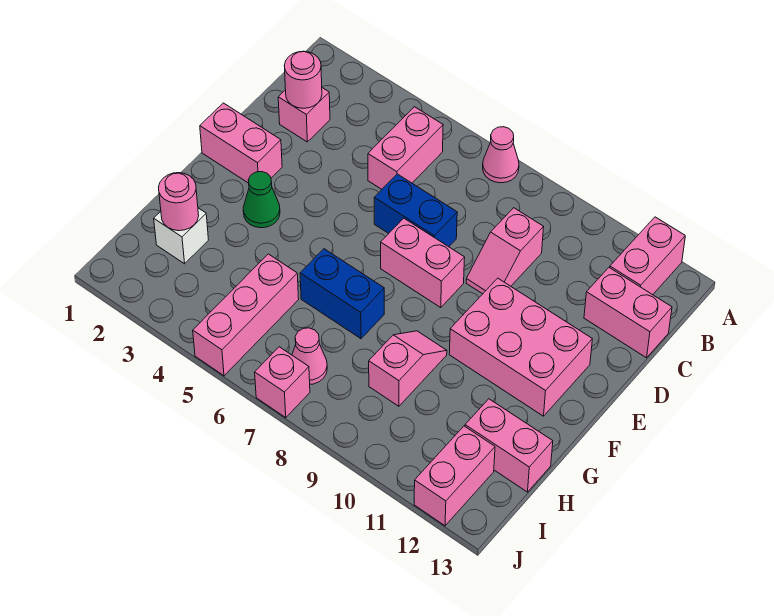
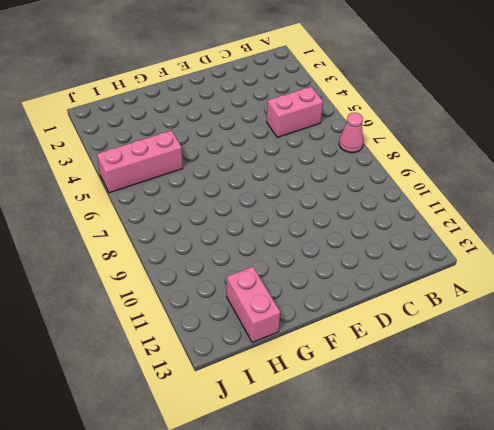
none -> pink 1x2 brick [610,217,685,295]
none -> pink 1x1 brick [278,88,330,142]
none -> pink 1x2 slope [466,208,544,294]

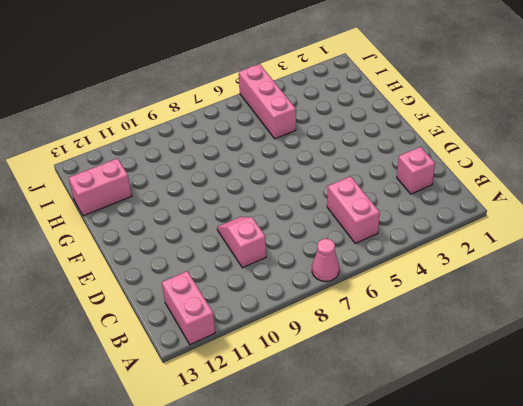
none -> pink 1x2 brick [584,268,672,358]
none -> blue 1x2 brick [374,174,457,247]
none -> pink 1x2 brick [200,103,282,183]

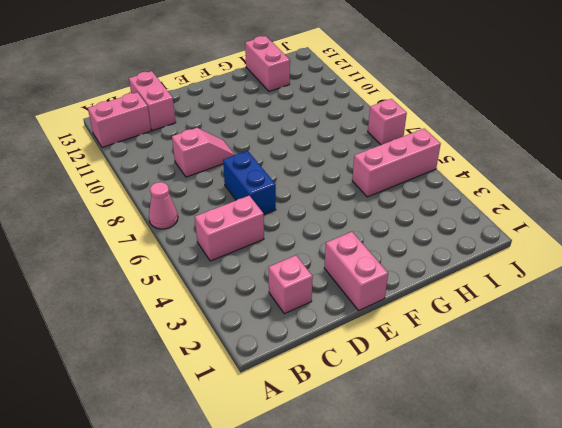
none -> pink 1x2 brick [381,218,465,308]
none -> pink 2x3 brick [449,278,592,416]
none -> green 1x1 cone [243,172,280,228]

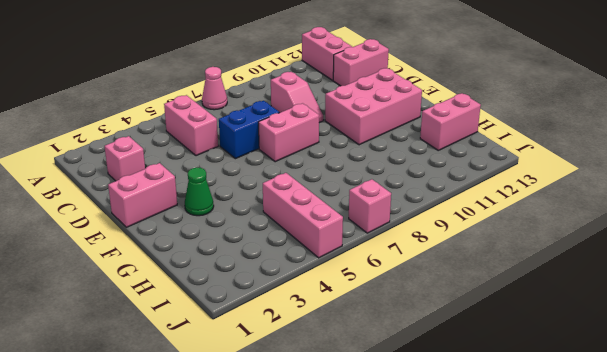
none -> blue 1x2 brick [300,249,384,339]
none -> pink 1x2 slope [369,331,447,406]
none -> white 1x1 brick [154,208,208,264]

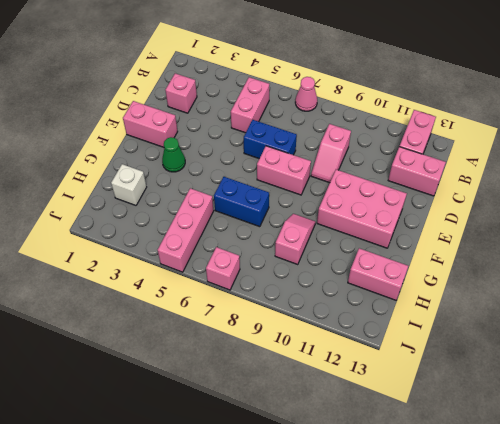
none -> pink 1x1 cone [292,328,327,384]
none -> pink 1x2 brick [414,426,495,526]
none -> pink 1x1 round brick [284,51,322,108]

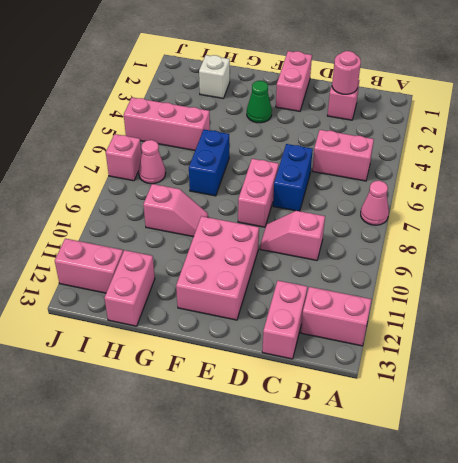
none -> pink 1x1 round brick [159,173,199,231]

